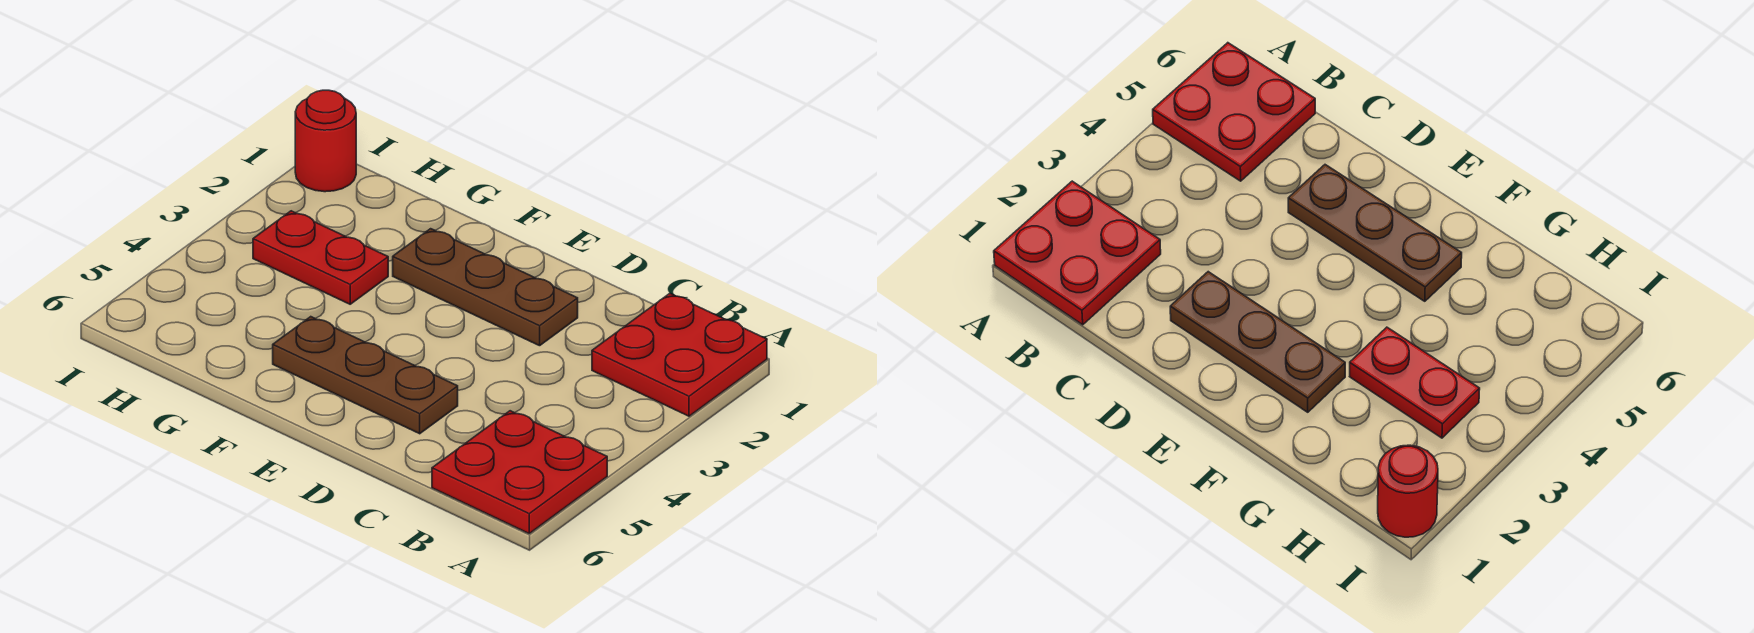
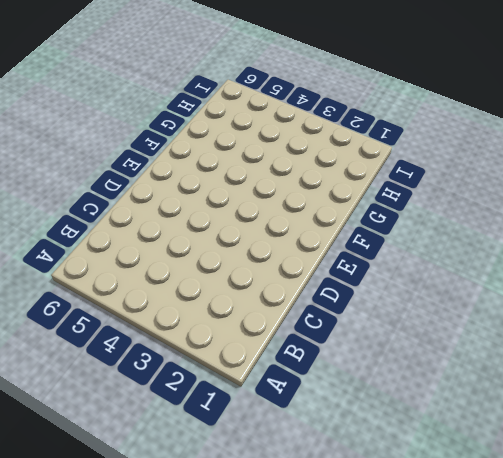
none -> red 2x2 plate [592,294,767,416]
none -> red 2x2 plate [432,411,607,533]

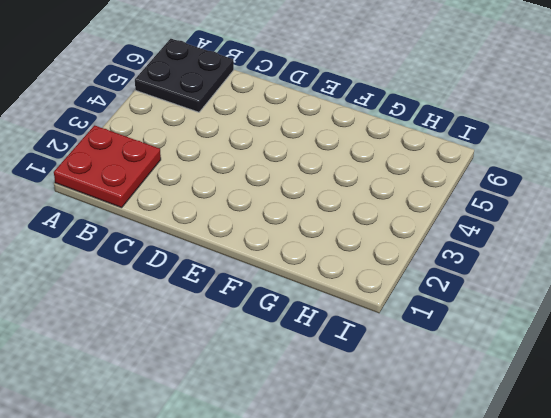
black 2x2 plate [135,39,234,112] -> red 2x2 plate [432,411,607,533]
none -> brown 1x3 plate [393,229,578,346]
none -> brown 1x3 plate [273,317,458,434]

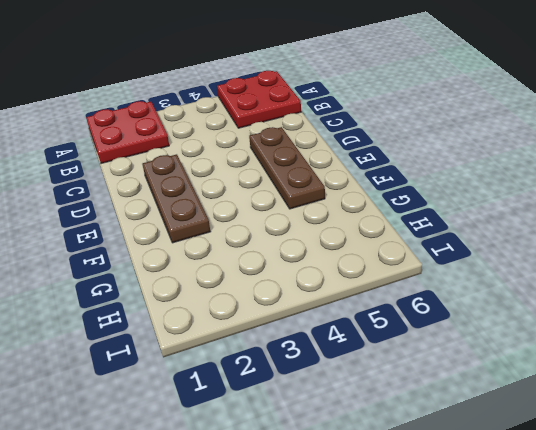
none -> red 1x2 plate [253,211,388,304]
none -> red 1x1 round brick [295,90,356,192]

